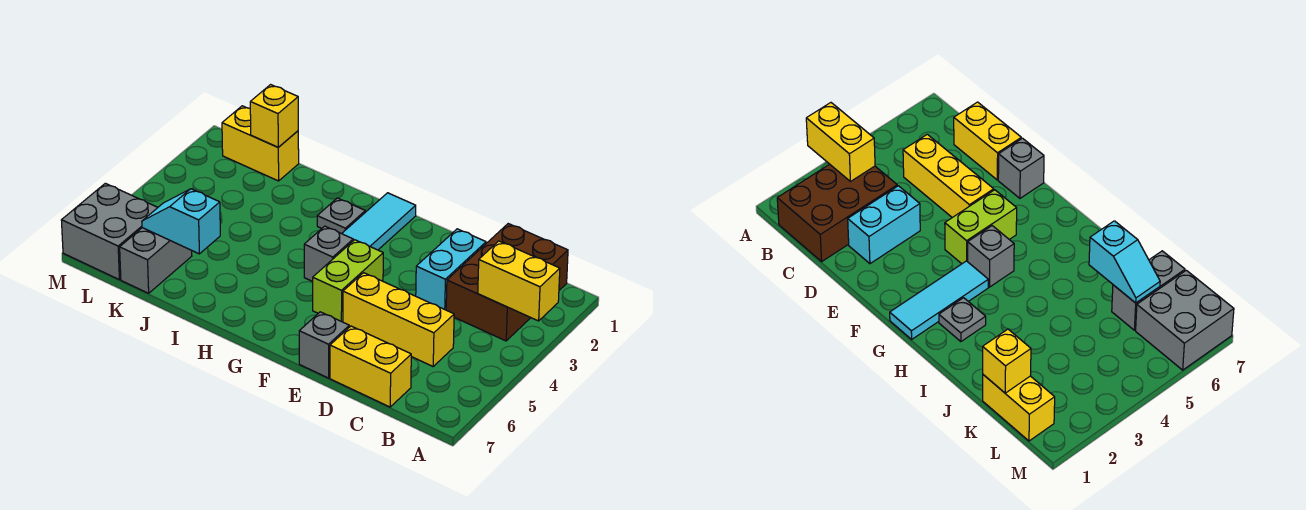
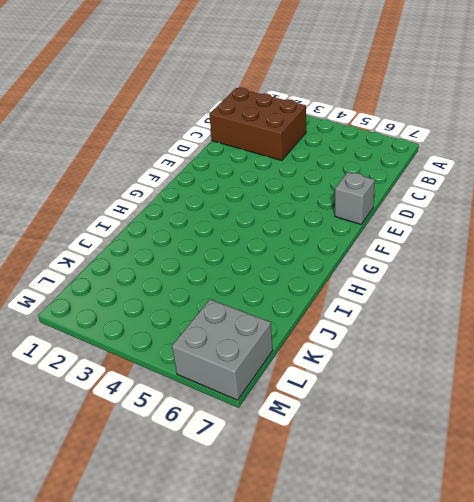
none -> yellow 1x3 brick [343,273,454,366]
none -> yellow 1x2 brick [330,326,411,407]
none -> cyan 1x2 brick [416,229,486,310]

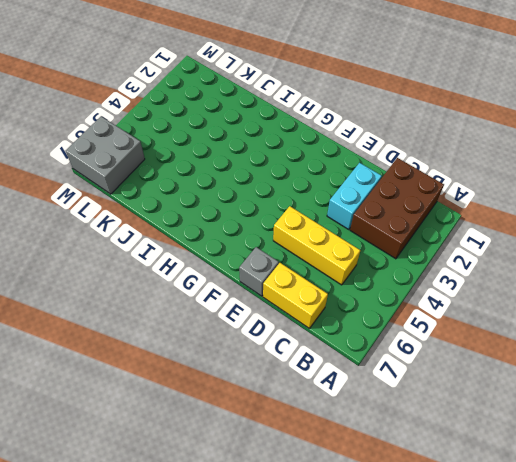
none -> lime 1x2 brick [313,240,383,322]
none -> cyan 1x3 tile [342,193,416,250]
none -> grey 1x1 brick [304,226,353,282]

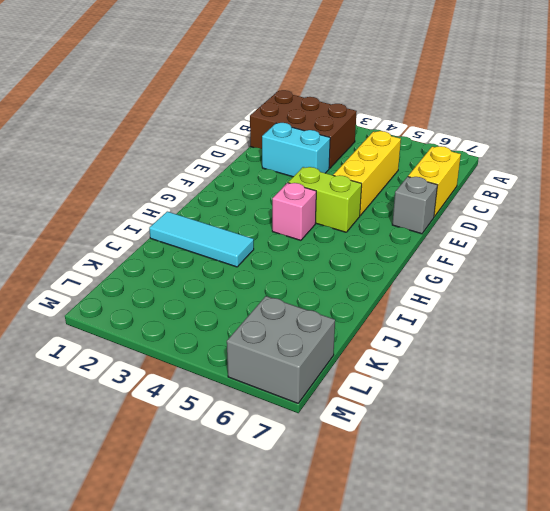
pink 1x1 brick [272,183,316,240] -> grey 1x1 brick [304,226,353,282]
cyan 1x3 tile [149,212,254,267] -> cyan 1x3 tile moved to [342,193,416,250]
none -> grey 1x1 plate [317,198,365,234]
none -> yellow 1x2 brick [222,106,299,181]
none -> grey 1x2 brick [120,228,192,293]

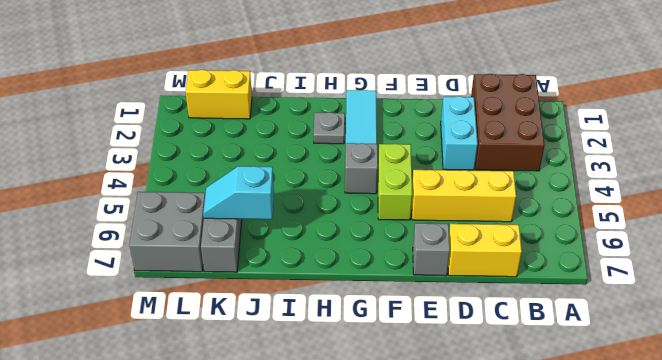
none -> yellow 1x2 brick [478,241,560,321]
none -> yellow 1x1 brick [250,85,298,147]

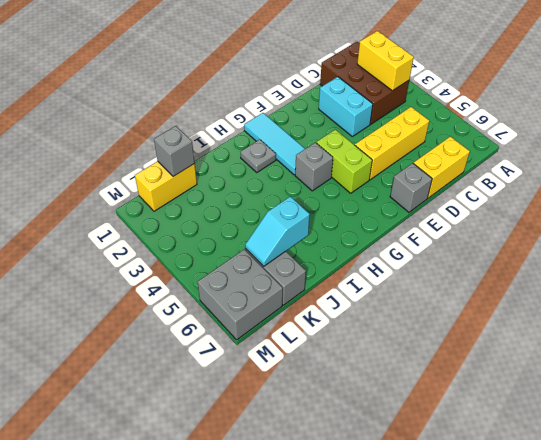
yellow 1x2 brick [357,31,414,91] -> yellow 1x2 brick turned to [478,241,560,321]
grey 1x1 brick [154,126,195,176] -> yellow 1x1 brick [250,85,298,147]

